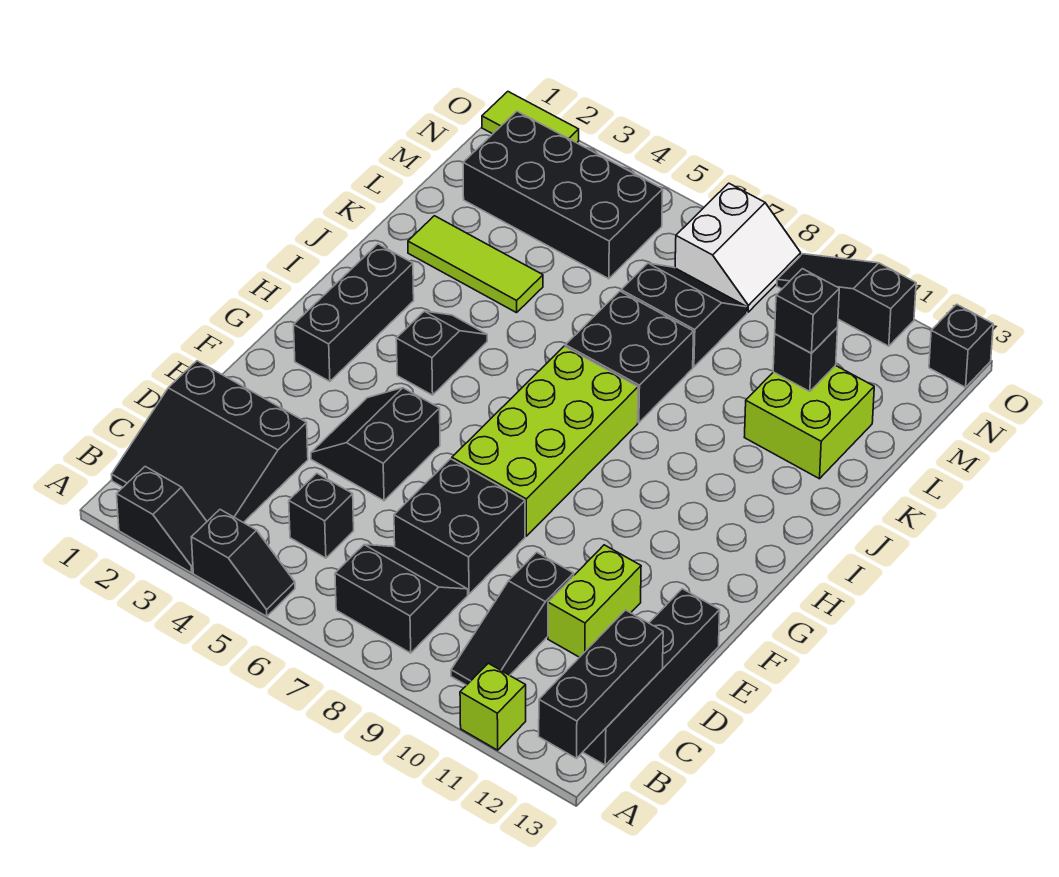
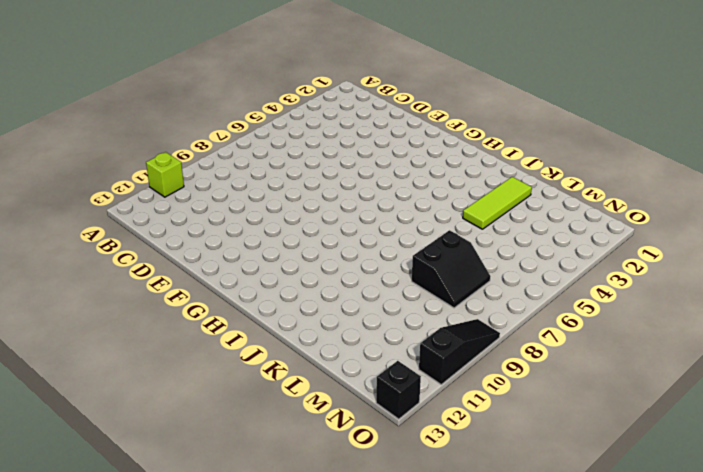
none -> black 1x2 slope [117,466,207,573]
none -> black 1x2 slope [191,510,295,616]
none -> black 3x3 slope [111,361,308,523]

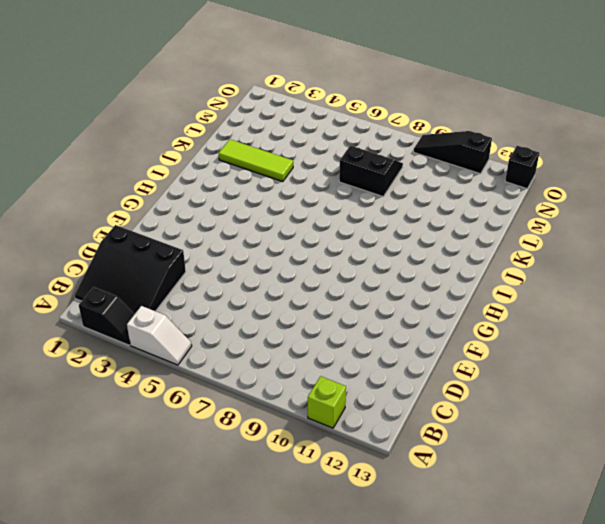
white 1x2 slope [127,306,192,365] -> black 1x2 slope [191,510,295,616]
none -> black 2x2 slope [335,545,468,653]
none -> black 1x3 slope [451,552,574,685]
none -> black 1x4 brick [583,589,720,765]

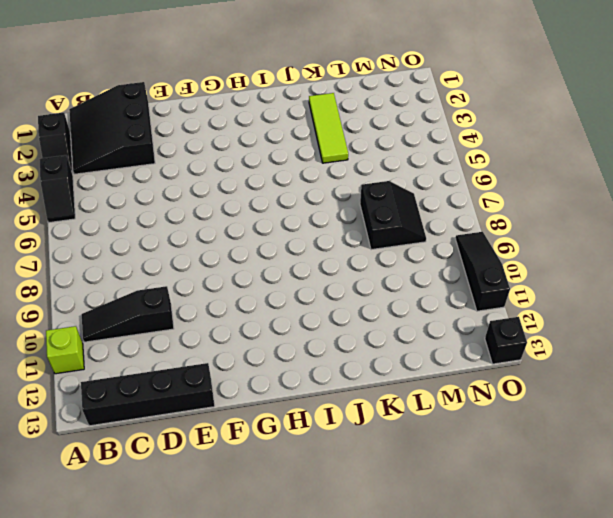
none -> black 2x2 slope [335,545,468,653]
none -> black 1x1 brick [289,473,354,558]
none -> black 2x2 brick [394,459,525,594]

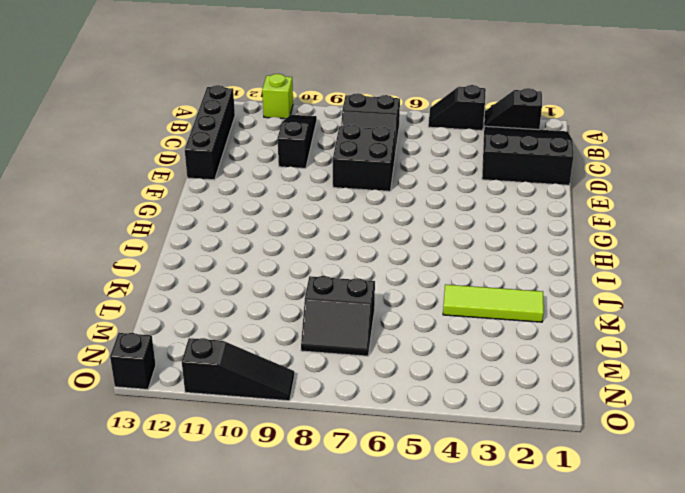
none -> black 1x1 brick [289,473,354,558]
none -> lime 1x2 brick [548,545,641,657]
none -> black 2x2 slope [311,388,440,501]

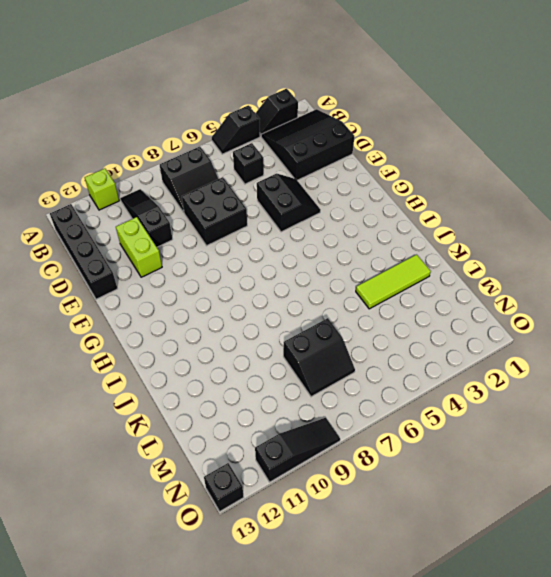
none -> lime 2x4 brick [452,346,638,536]
none -> black 1x3 brick [294,244,414,381]
none -> black 1x2 slope [396,311,487,395]

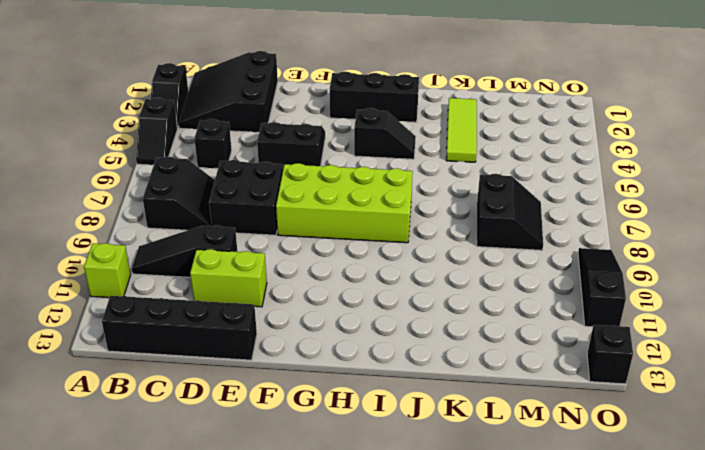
none -> black 2x2 brick [565,291,694,423]
none -> lime 2x2 brick [744,365,874,479]
none -> black 2x4 brick [463,111,663,279]

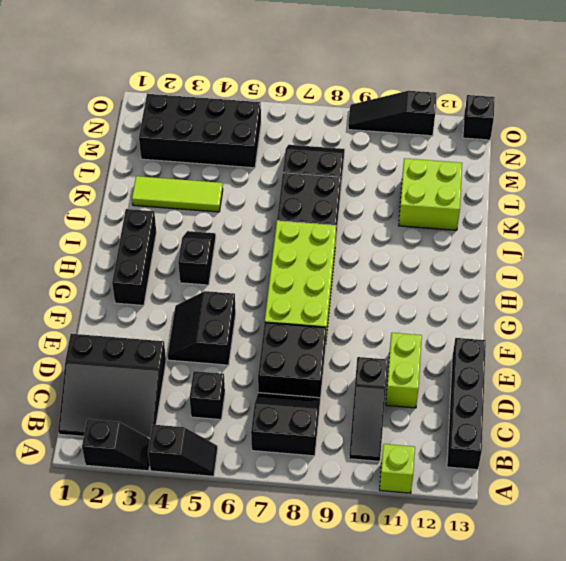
none -> white 2x2 slope [675,183,801,312]
none -> lime 1x2 tile [482,92,579,143]
none -> black 1x3 brick [539,610,663,758]

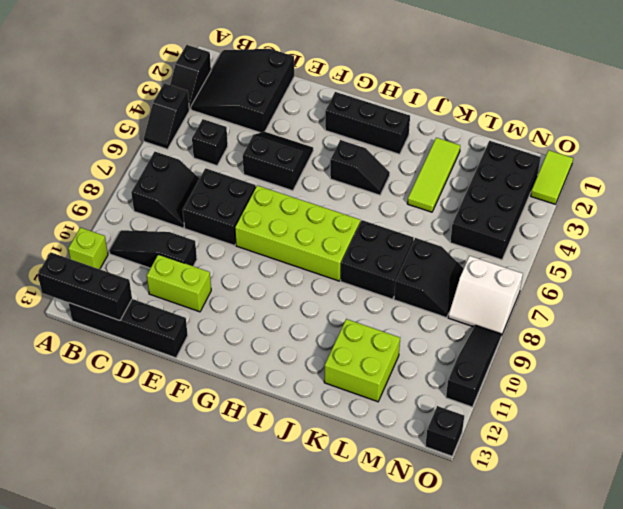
none -> black 1x1 brick [773,327,838,392]
none -> black 1x1 brick [775,269,839,353]

